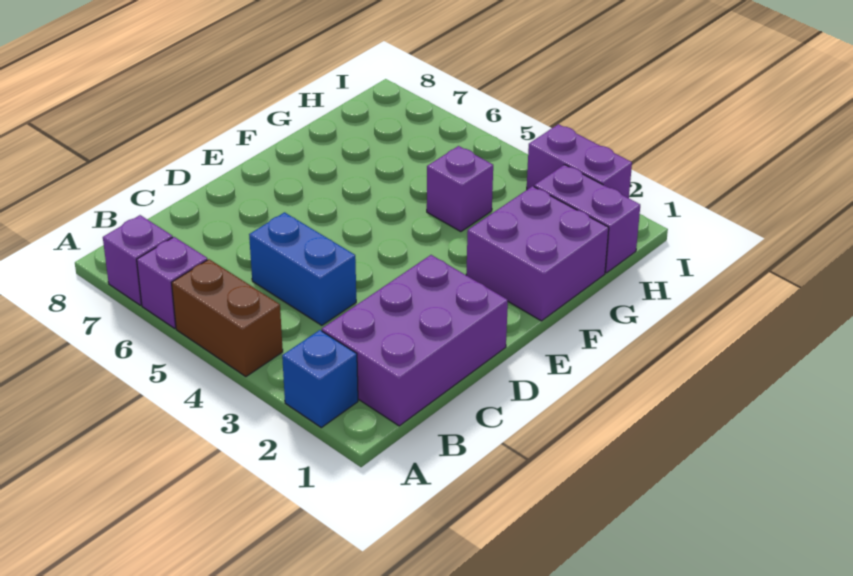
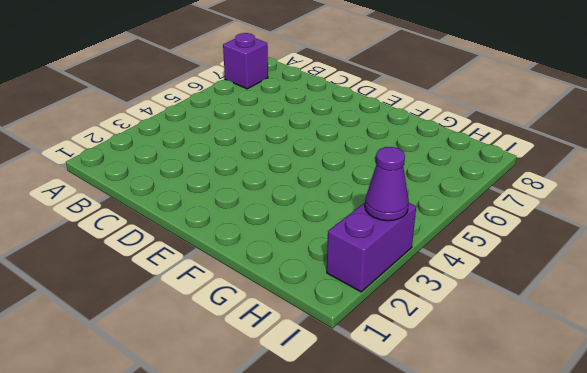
purple 1x1 cone [365,147,409,221] -> none
none -> blue 1x1 brick [282,330,358,428]
none -> brown 1x2 brick [172,259,283,377]

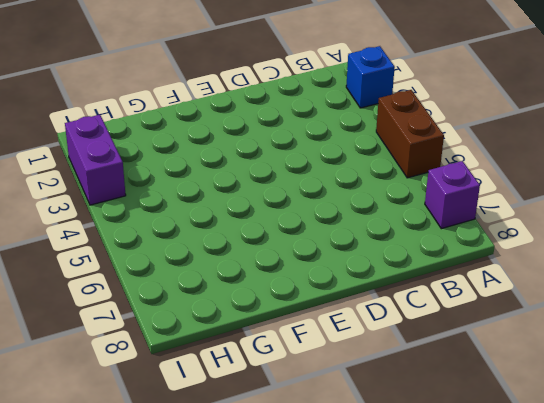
none -> purple 1x1 brick [137,237,207,328]
none -> purple 2x3 brick [322,255,508,426]

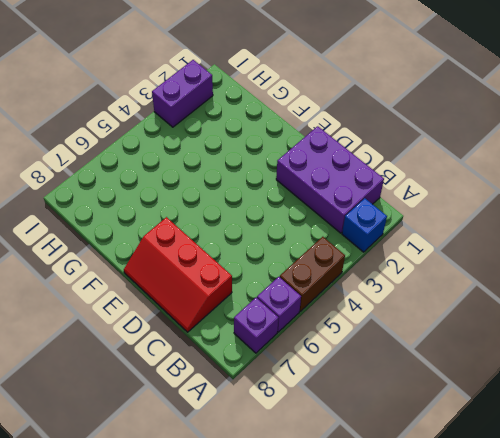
red 2x3 slope [124,217,232,332] -> none
none -> blue 1x2 brick [249,212,356,325]
none -> purple 2x2 brick [466,186,609,321]

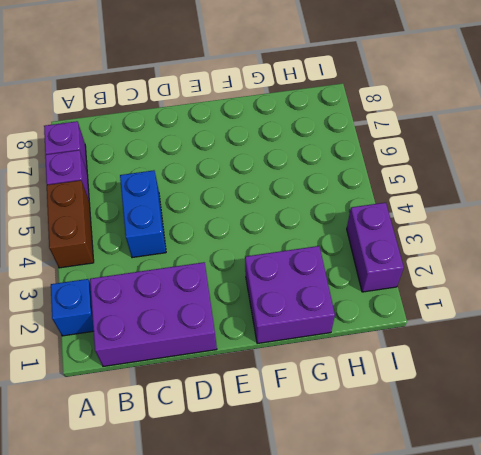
none -> purple 1x1 brick [427,146,493,232]
none -> purple 1x2 brick [534,165,640,273]

